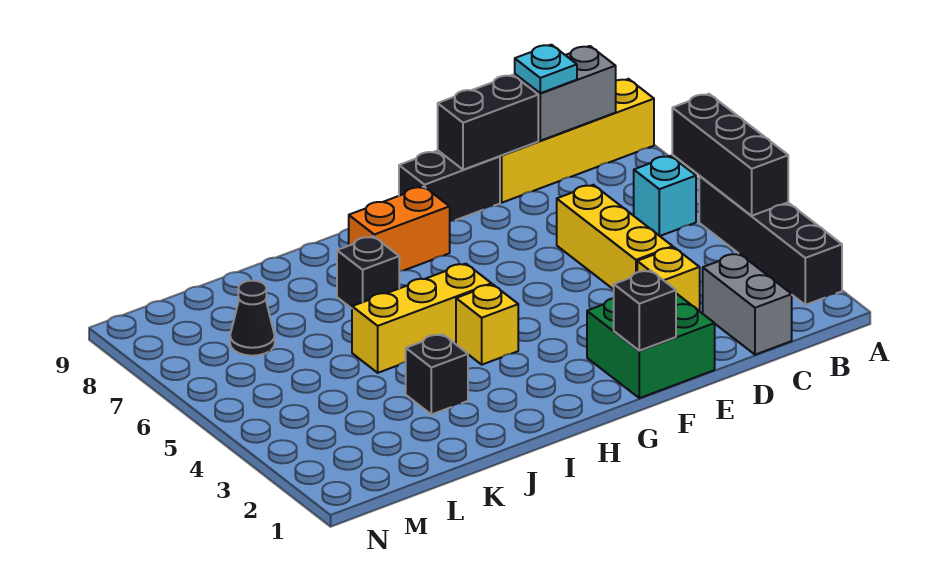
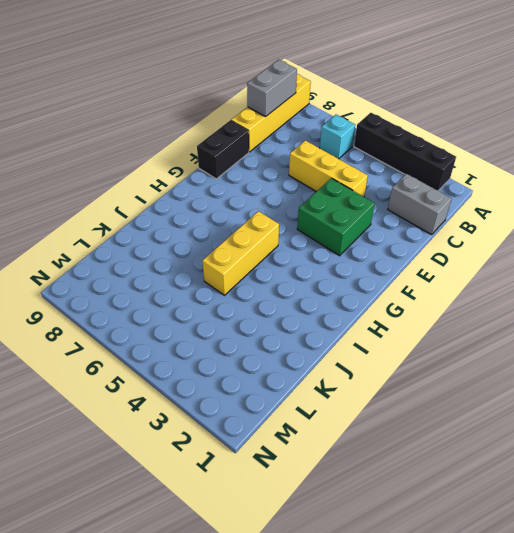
green 2x2 brick [297,178,375,256] -> green 2x2 brick moved to [587,293,715,398]
none -> yellow 1x1 brick [637,247,700,311]
none -> orange 1x2 brick [349,187,450,271]
none -> yellow 1x1 brick [456,284,518,365]

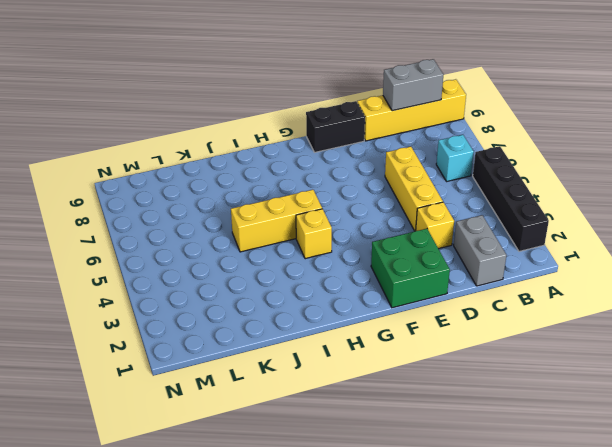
none -> orange 1x2 brick [349,187,450,271]
none -> black 1x1 brick [337,236,399,308]
none -> black 1x1 brick [406,334,468,415]

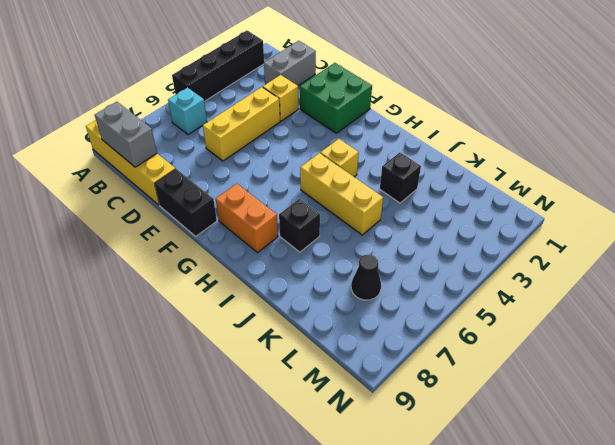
none -> black 1x3 brick [672,94,788,216]
none -> black 1x2 brick [438,75,538,170]
none -> black 1x1 brick [614,270,676,351]

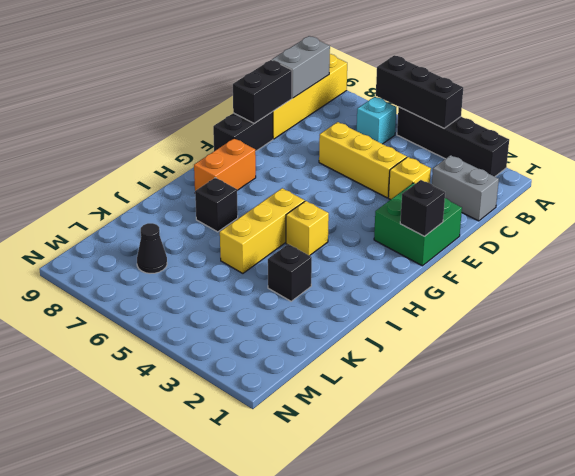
none -> cyan 1x1 plate [515,45,577,93]

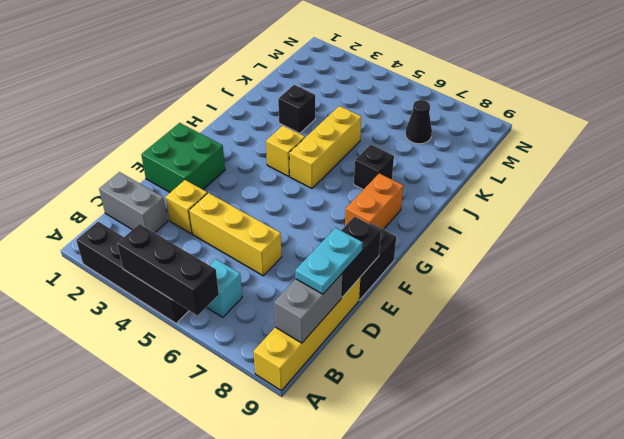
cyan 1x2 plate [295,228,363,294] -> cyan 1x1 plate [515,45,577,93]
none -> black 1x1 brick [614,270,676,351]

